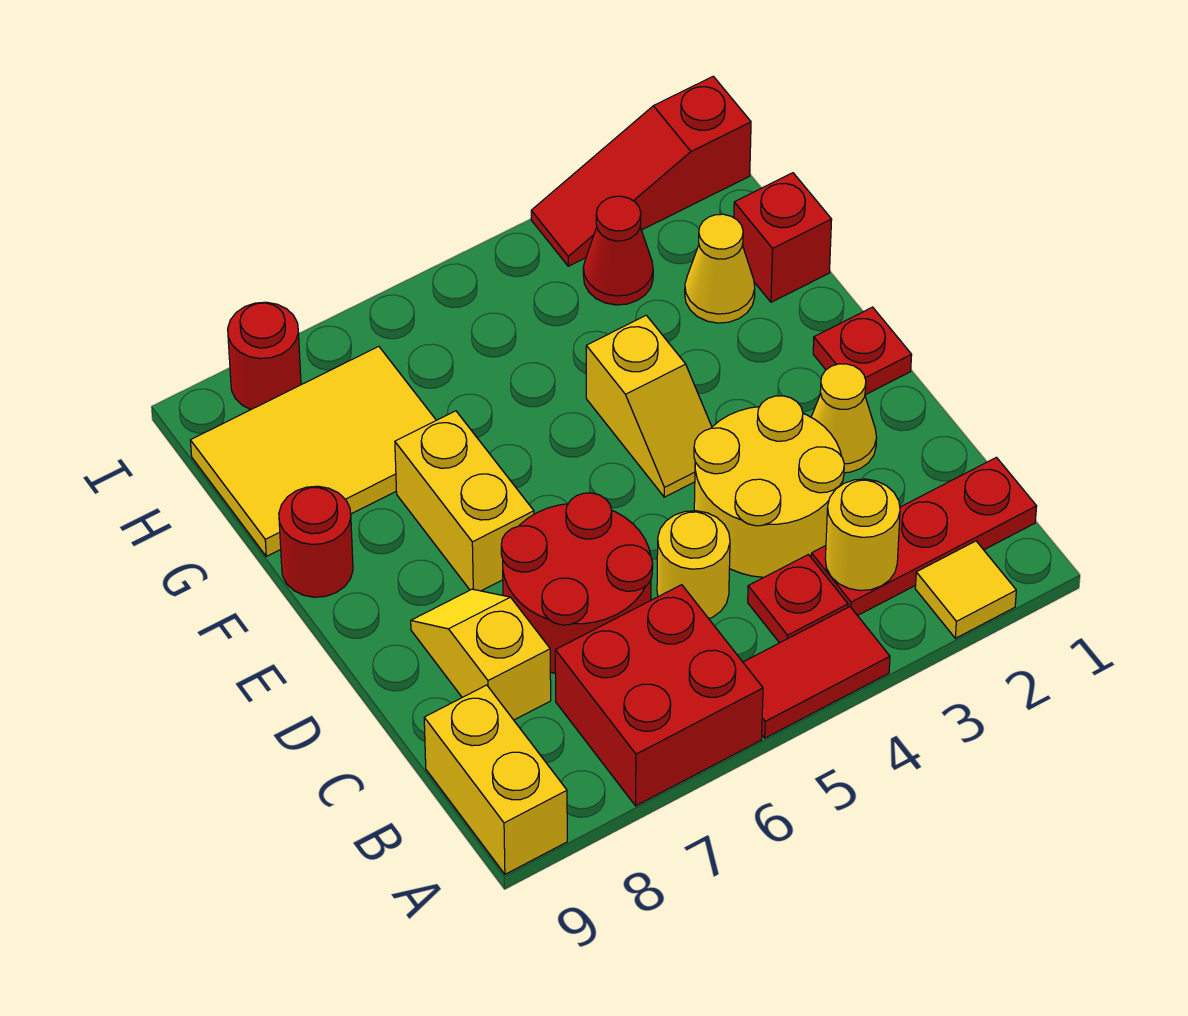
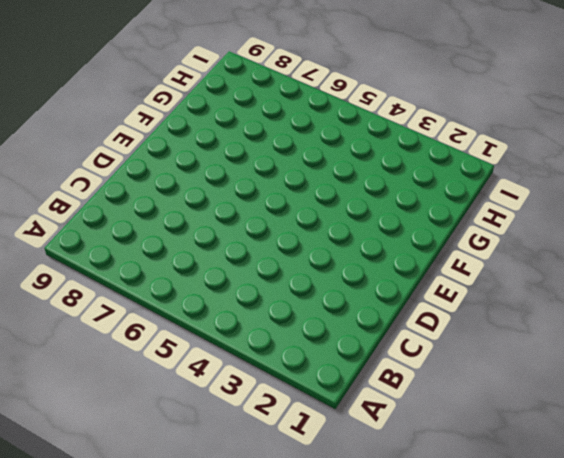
none -> yellow 1x1 tile [915,541,1016,638]
none -> red 1x2 tile [743,607,890,738]
none -> red 2x2 brick [555,585,763,806]

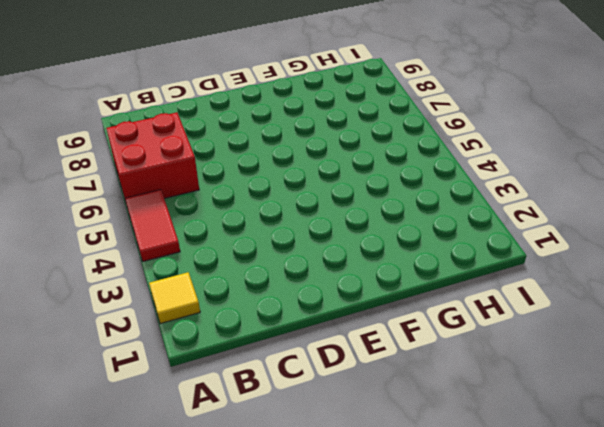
none -> yellow 1x2 brick [424,685,567,874]
none -> red 1x3 plate [811,457,1037,616]
none -> red 1x1 plate [748,555,848,643]

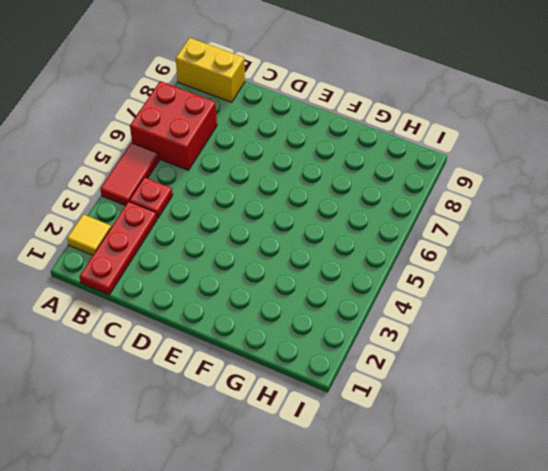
none -> yellow 2x2 round brick [694,396,844,577]
none -> yellow 1x1 round brick [657,511,730,619]
none -> red 2x2 round brick [501,493,653,674]

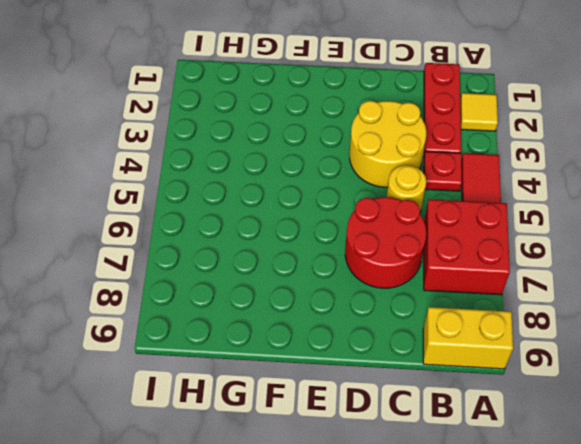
none -> yellow 1x2 slope [411,589,551,720]
none -> yellow 1x1 cone [811,364,877,473]
none -> red 1x1 plate [813,307,912,395]

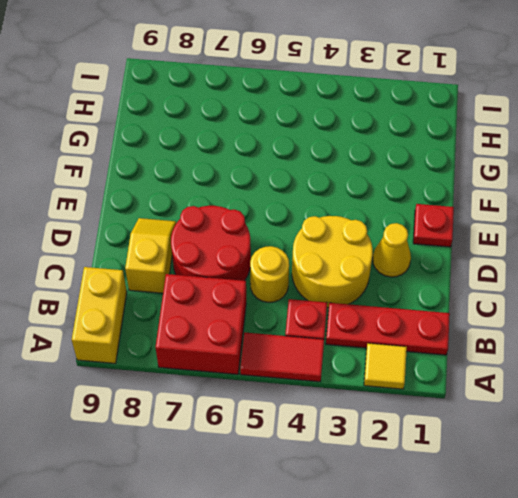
none -> yellow 1x2 slope [586,315,712,497]
none -> yellow 1x2 brick [395,411,534,591]
none -> red 1x1 round brick [279,486,353,597]

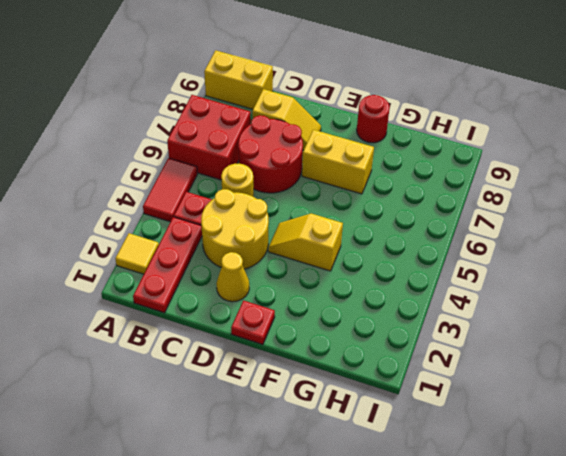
none -> red 1x1 brick [734,173,832,302]
none -> yellow 1x1 cone [685,214,755,323]
none -> yellow 2x3 tile [190,346,436,556]

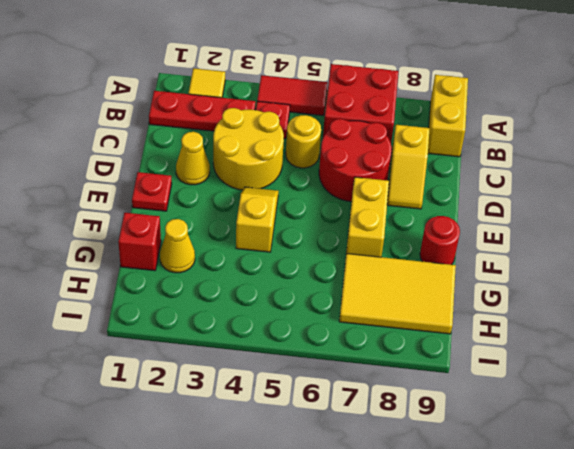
none -> red 1x1 cone [583,196,653,305]
none -> red 1x3 slope [531,76,751,266]
none -> red 1x1 round brick [228,302,301,409]

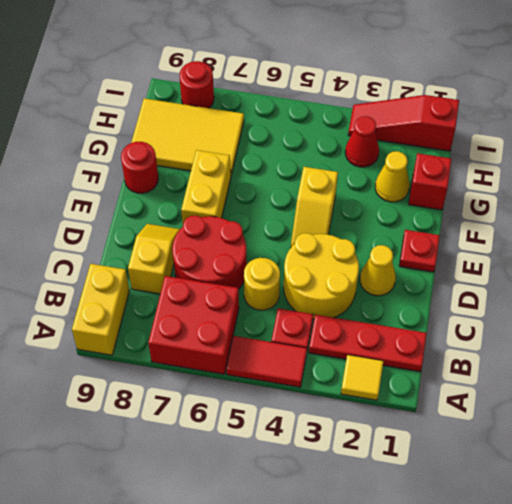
none -> yellow 1x1 round brick [825,479,900,590]

